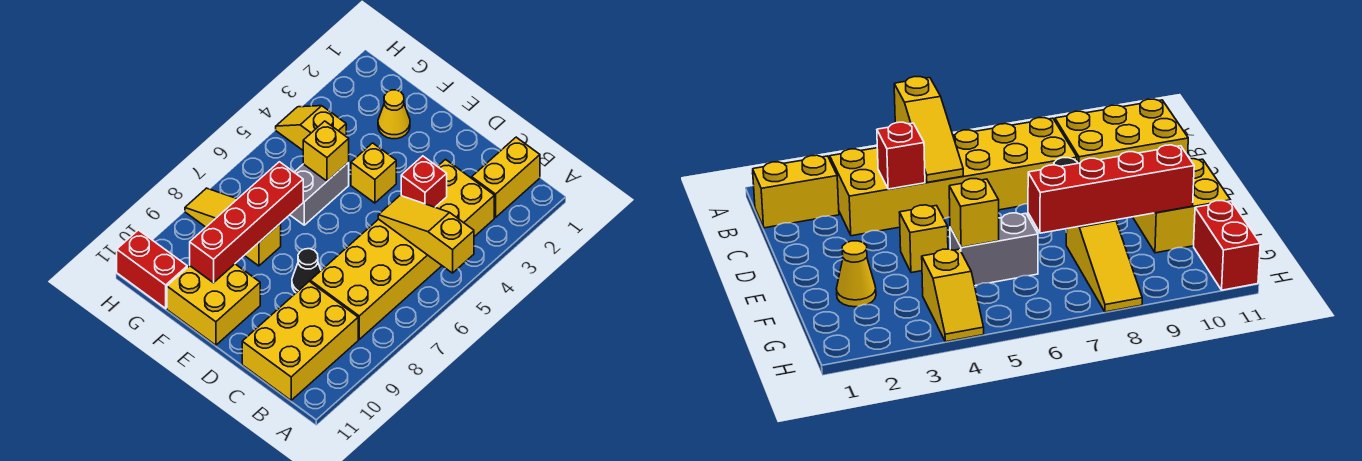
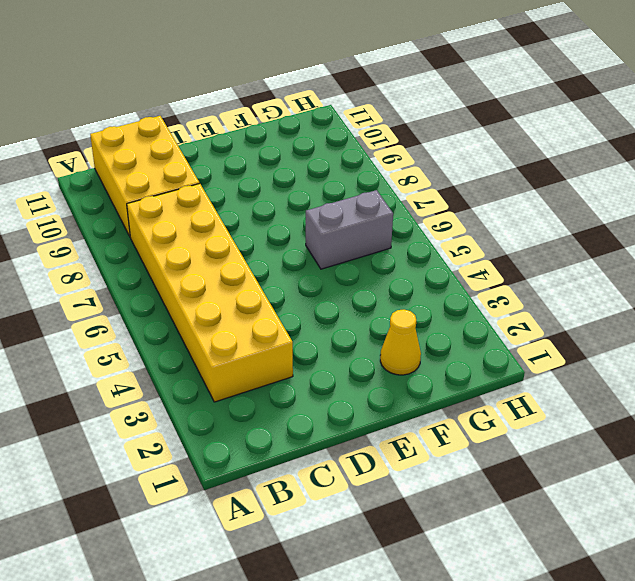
grey 1x2 brick [306,190,393,269] -> grey 1x2 brick turned to [290,162,349,225]
none -> yellow 1x2 brick [472,137,540,218]
none -> black 1x1 cone [292,249,321,293]
none -> yellow 1x1 brick [351,143,396,203]

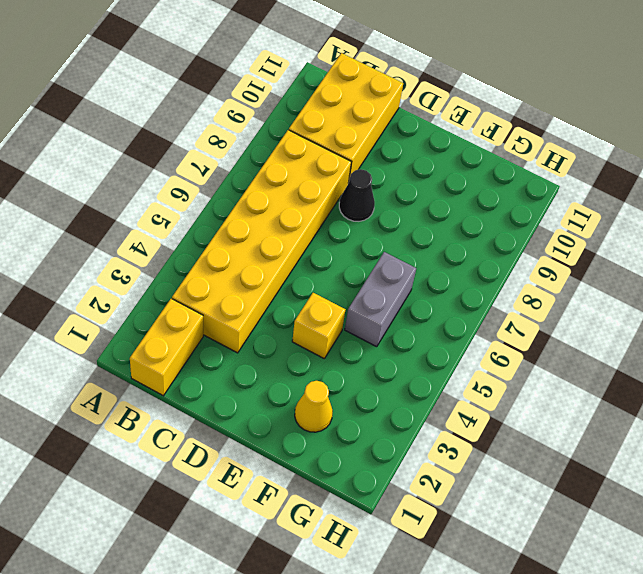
none -> yellow 2x2 brick [167,264,260,345]
none -> yellow 1x3 slope [185,188,281,266]
none -> yellow 1x2 slope [276,106,346,150]

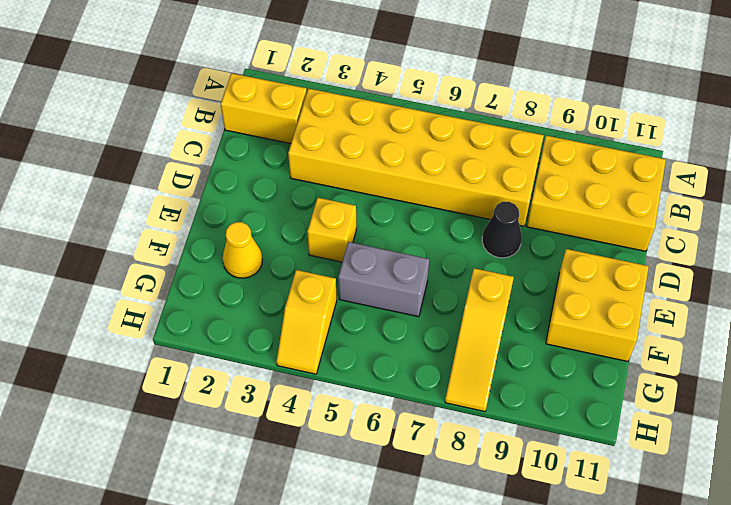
none -> red 1x2 brick [117,230,187,308]
none -> yellow 1x3 slope [378,195,474,273]
none -> red 1x1 brick [401,156,447,207]

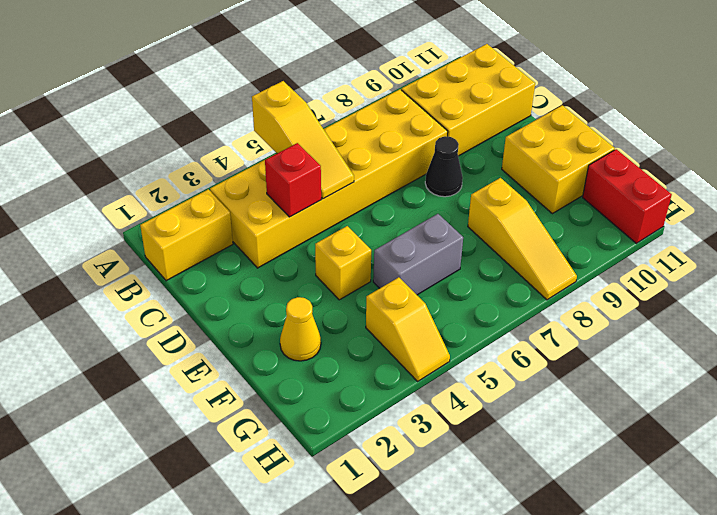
none -> yellow 1x1 brick [303,121,349,181]
none -> red 1x4 brick [190,162,303,283]

